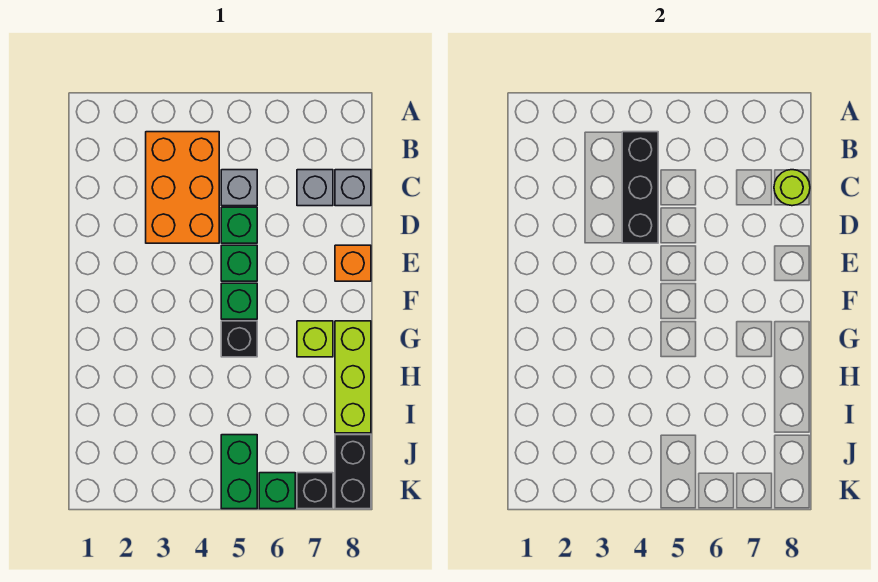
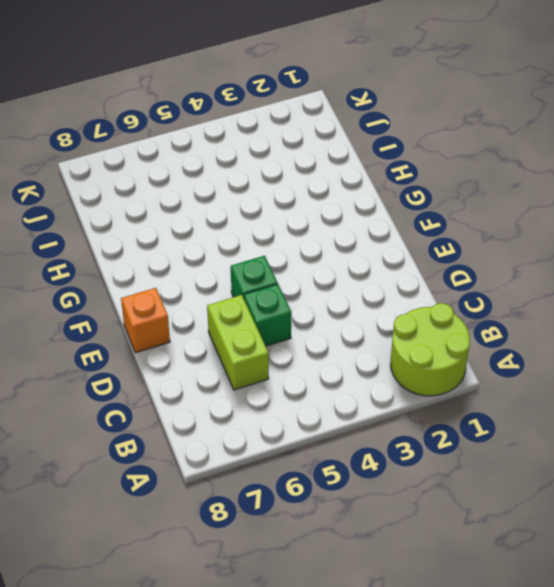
lime 2x2 round brick [391,303,470,396] -> none
lime 1x2 brick [207,295,269,390] -> none
none -> orange 2x3 brick [146,132,219,243]
none -> grey 1x1 brick [221,170,257,206]
none -> grey 1x1 brick [297,170,333,206]

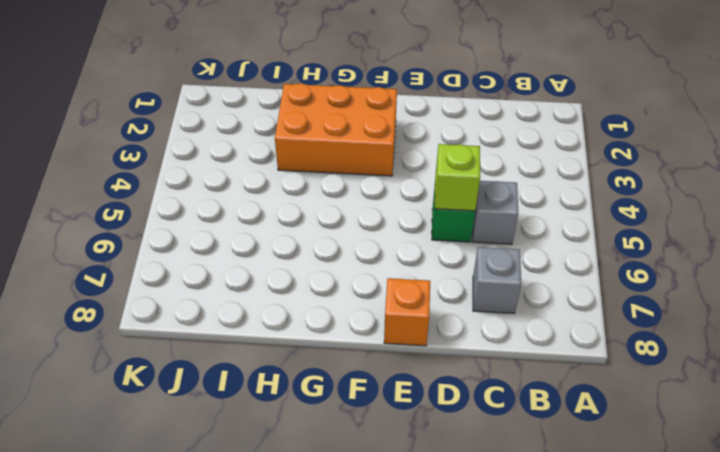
lime 1x1 brick [435,144,480,211] -> lime 1x1 brick moved to [297,321,333,357]
orange 2x3 brick [275,83,397,176] -> orange 2x3 brick moved to [146,132,219,243]
none -> grey 1x1 brick [335,170,371,206]
none -> green 1x1 brick [221,245,257,281]
none -> green 1x1 brick [221,283,257,319]

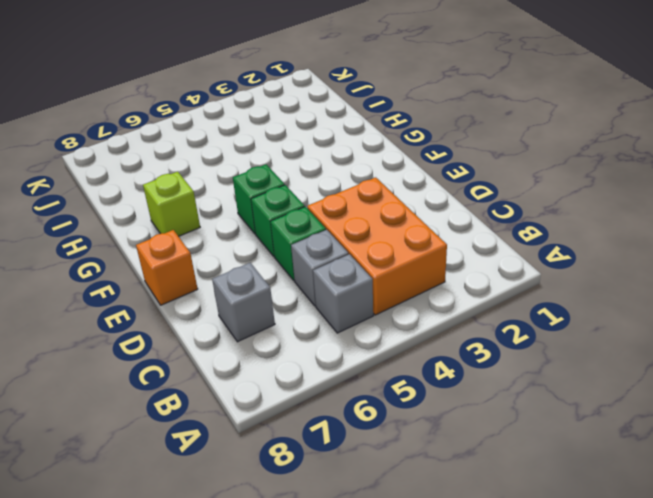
grey 1x1 brick [313,254,373,333] -> grey 1x1 brick moved to [335,170,371,206]
none -> black 1x1 brick [221,321,257,357]
none -> lime 1x3 brick [335,321,371,433]
none -> green 1x2 brick [221,435,257,509]

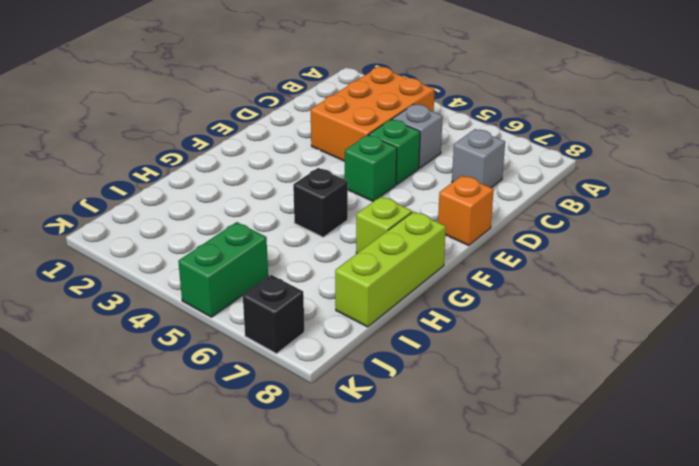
none -> grey 1x1 brick [335,170,371,206]
none -> green 1x1 brick [221,283,257,319]
none -> black 1x2 brick [335,435,371,509]

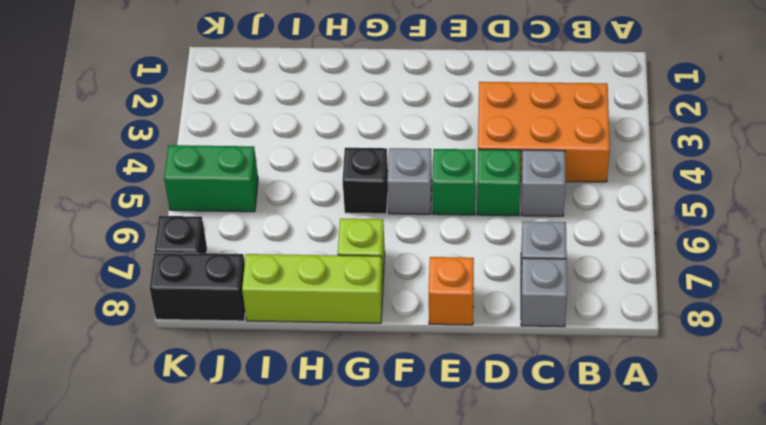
grey 1x1 brick [387,148,432,214] -> green 1x1 brick [221,283,257,319]
none -> green 1x1 brick [259,473,295,509]
none -> black 1x3 brick [622,132,658,243]
none -> lime 1x1 round brick [774,170,810,206]

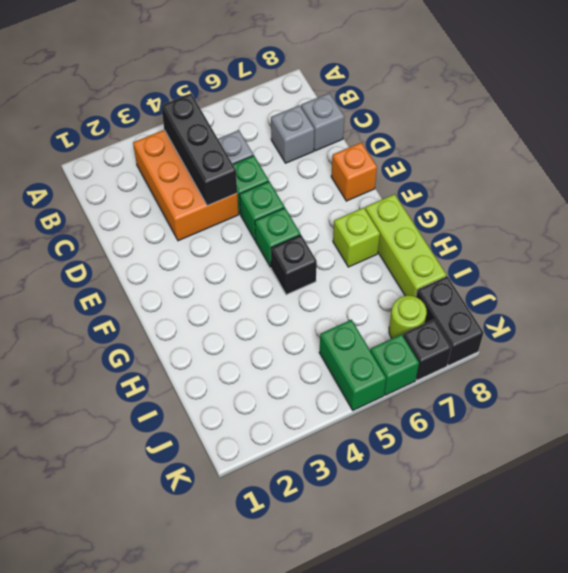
lime 1x1 round brick [389,296,427,338] -> lime 1x1 round brick moved to [774,170,810,206]

